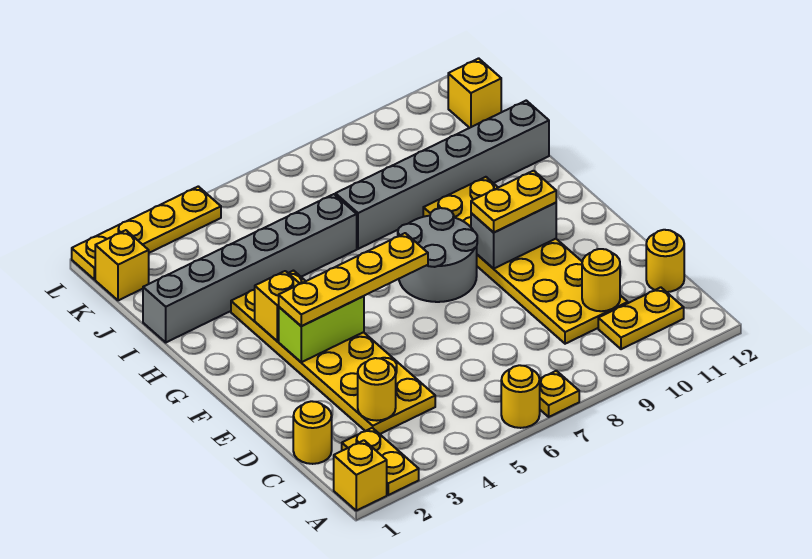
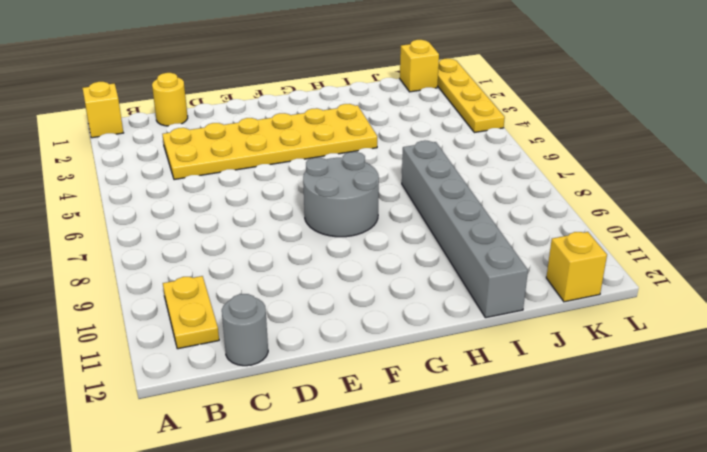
grey 1x1 round brick [222,294,268,366] -> yellow 1x1 round brick [646,230,684,292]
none -> yellow 1x2 plate [342,428,419,495]
none -> yellow 1x1 round brick [501,365,540,428]
none -> yellow 1x1 plate [539,371,579,417]

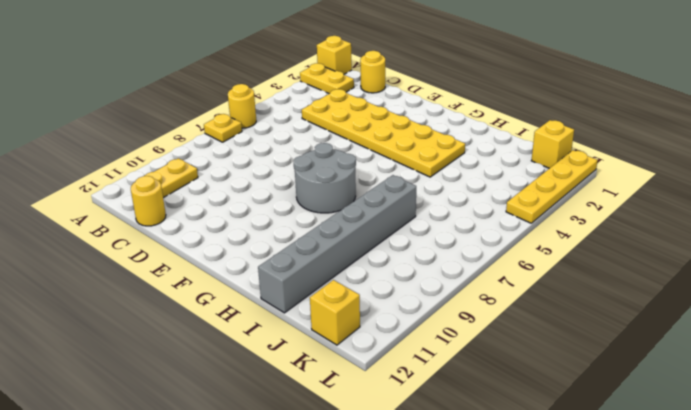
none -> yellow 2x6 plate [423,177,628,344]
none -> grey 1x6 brick [143,194,357,342]
none -> yellow 1x1 round brick [358,358,396,421]

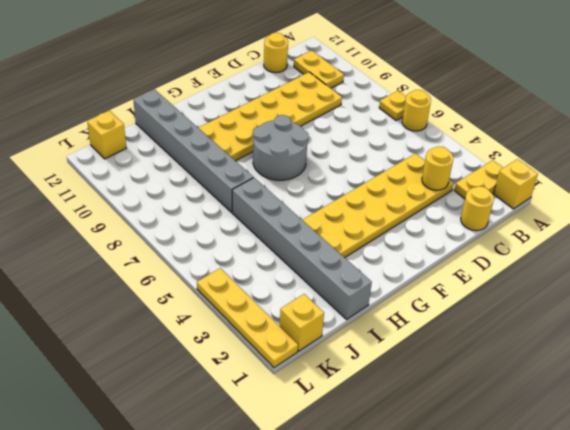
none -> yellow 1x1 round brick [582,249,620,311]
none -> lime 1x2 brick [279,296,364,362]
none -> grey 1x2 brick [471,203,556,269]

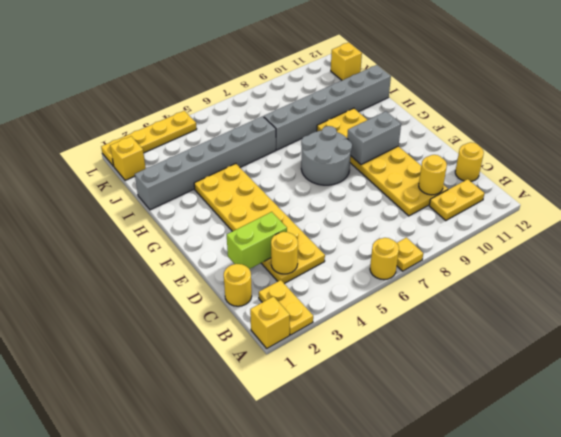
lime 1x2 brick [227,212,287,269] -> lime 1x2 brick moved to [279,296,364,362]
none -> yellow 1x1 brick [254,271,300,341]
none -> yellow 1x4 plate [279,233,428,326]
none -> yellow 1x2 plate [471,171,556,232]

